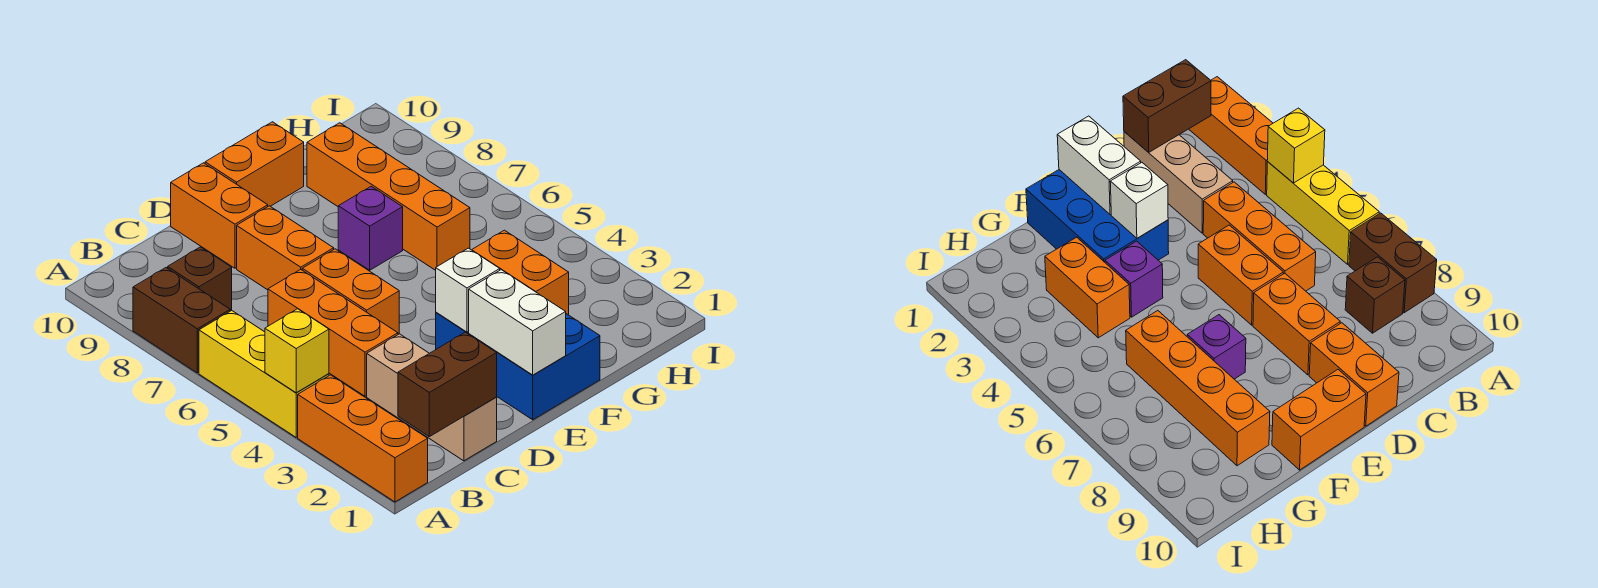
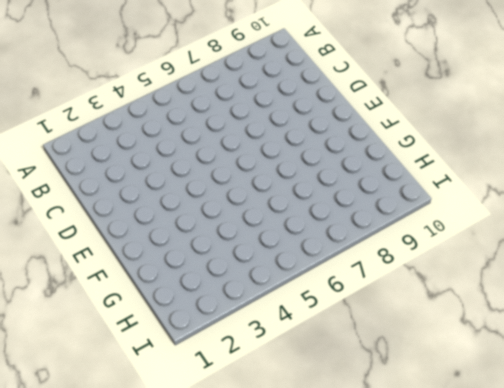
none -> orange 1x3 brick [298,375,428,502]
none -> yellow 1x3 brick [199,311,329,437]
none -> brown 1x2 brick [133,268,230,373]

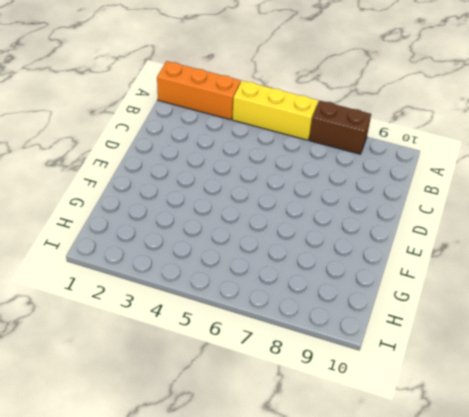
none -> brown 1x1 brick [168,247,232,311]
none -> tan 1x3 brick [367,334,497,461]
none -> orange 1x3 brick [268,269,398,396]

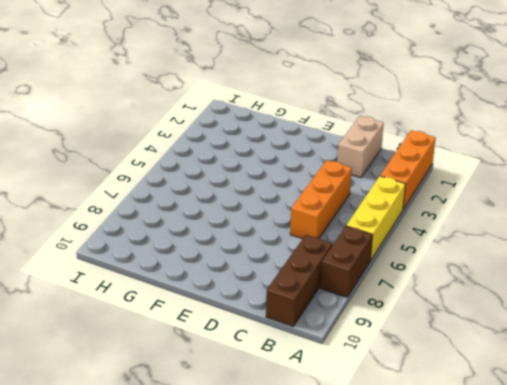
brown 1x3 brick [266,235,332,326] -> brown 1x1 brick [168,247,232,311]
tan 1x2 brick [337,116,384,178] -> tan 1x3 brick [367,334,497,461]
none -> orange 1x2 brick [302,249,399,334]
none -> orange 1x2 brick [237,206,334,290]
none -> orange 1x2 brick [171,163,268,268]

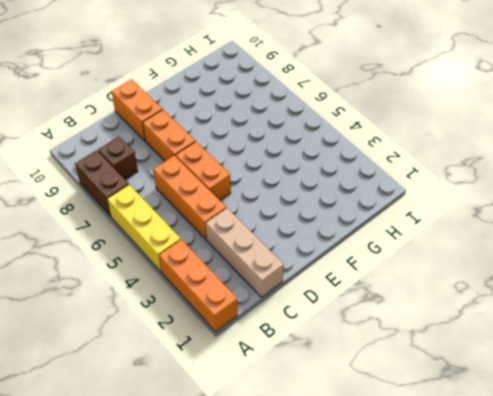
none -> blue 2x3 brick [436,312,600,420]
none -> orange 1x2 brick [205,122,304,206]
none -> purple 1x1 brick [1105,241,1163,317]

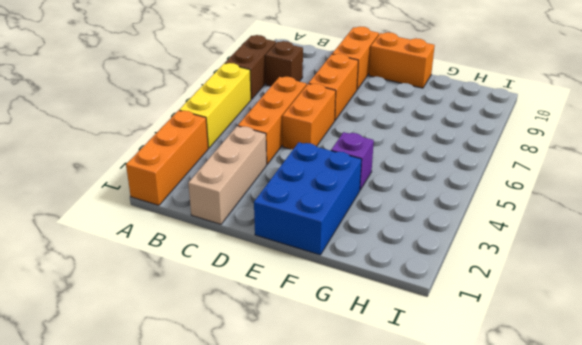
none -> purple 1x1 brick [338,186,403,270]
none -> orange 1x2 brick [472,230,569,315]
none -> orange 1x4 brick [307,123,470,270]

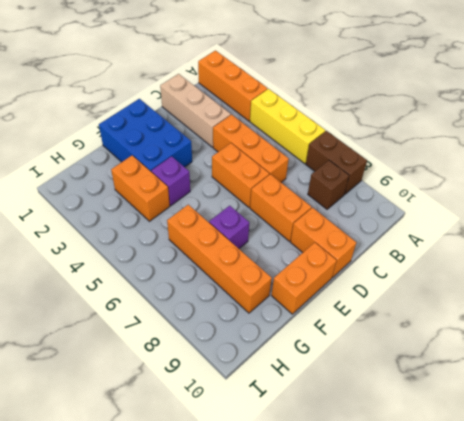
none -> yellow 1x1 brick [265,309,329,393]
none -> brown 1x2 brick [398,332,497,437]
none -> white 1x2 brick [469,270,566,375]

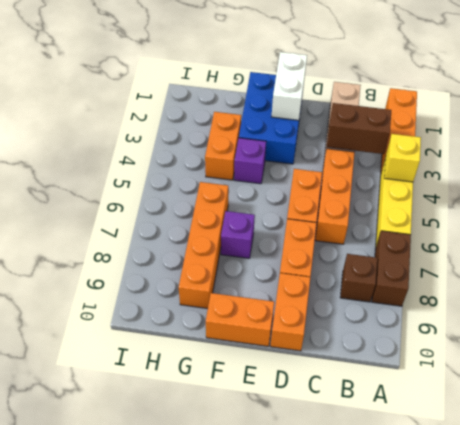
brown 1x2 brick [327,103,391,154] -> brown 1x2 brick moved to [398,332,497,437]
none -> white 1x1 brick [436,248,500,332]

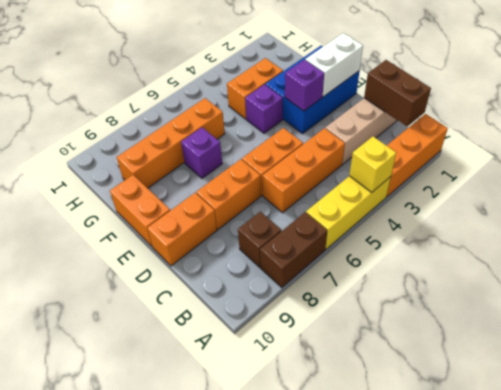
purple 1x1 brick [285,60,324,111] -> white 1x1 brick [436,248,500,332]

